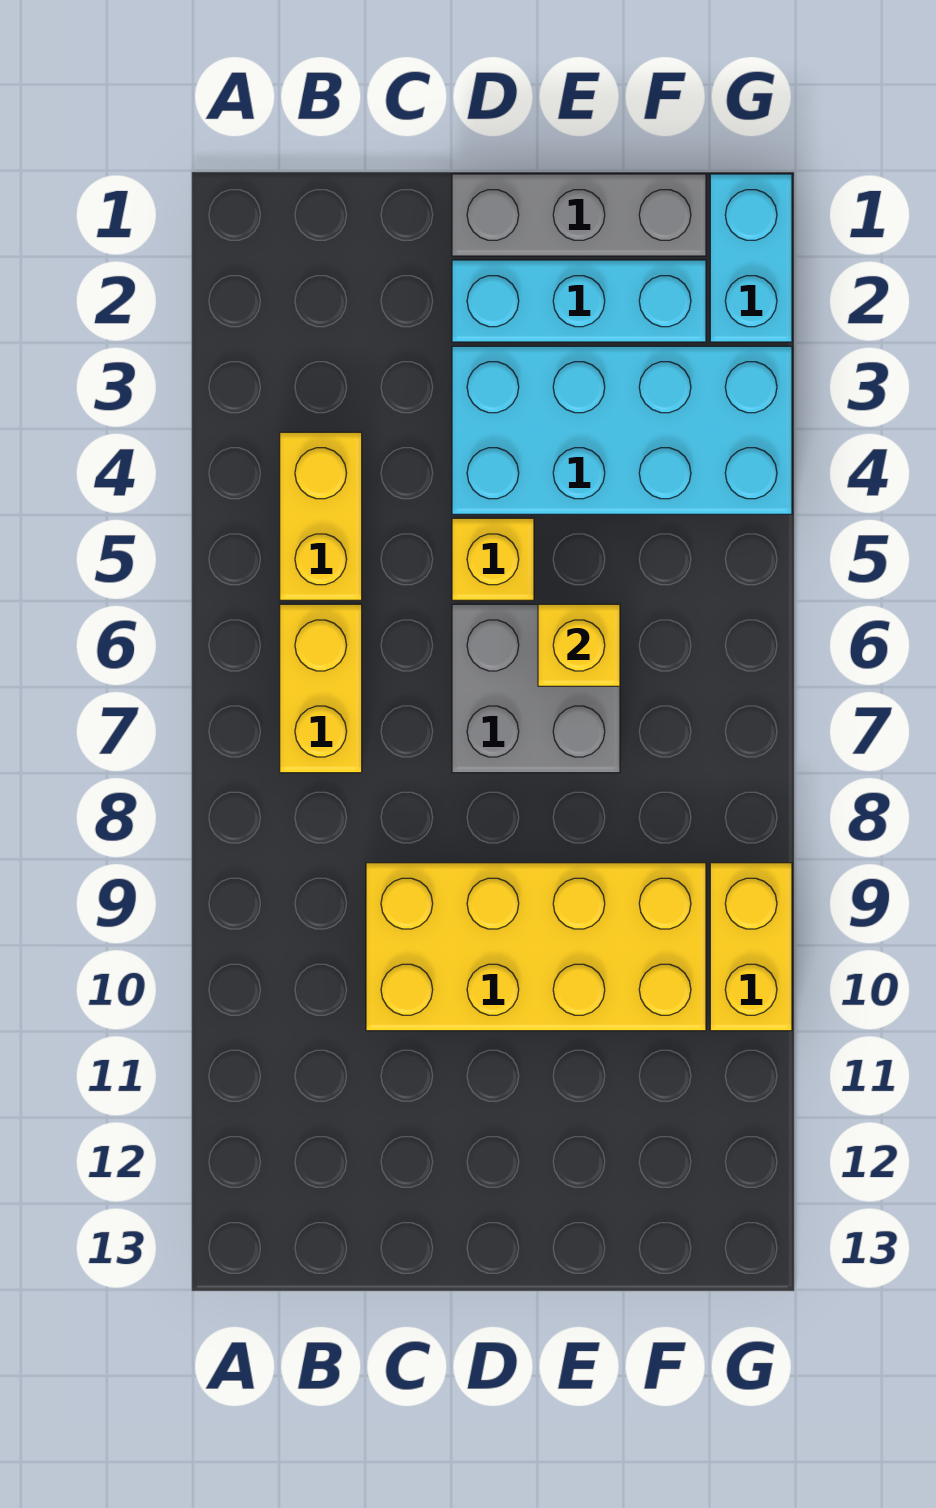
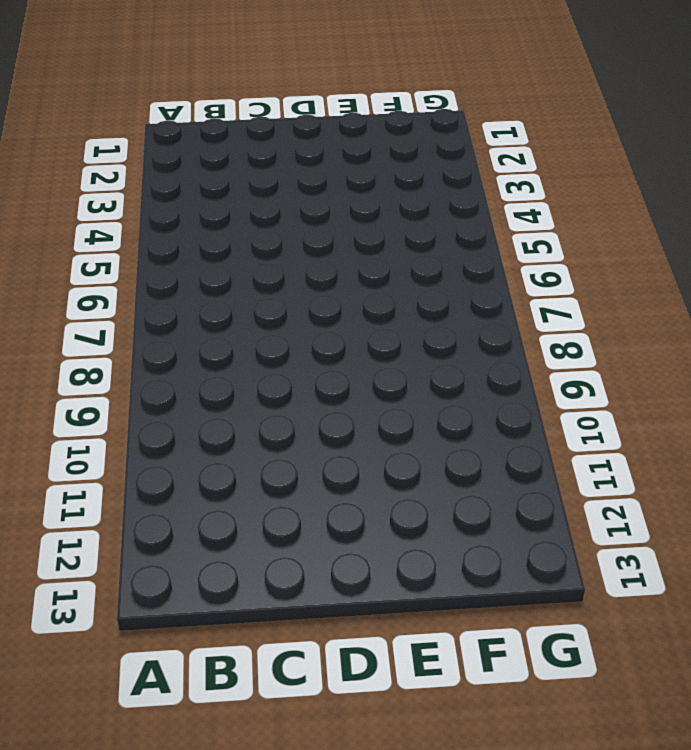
none -> yellow 1x2 brick [280,432,362,600]
none -> yellow 1x2 brick [280,604,362,773]

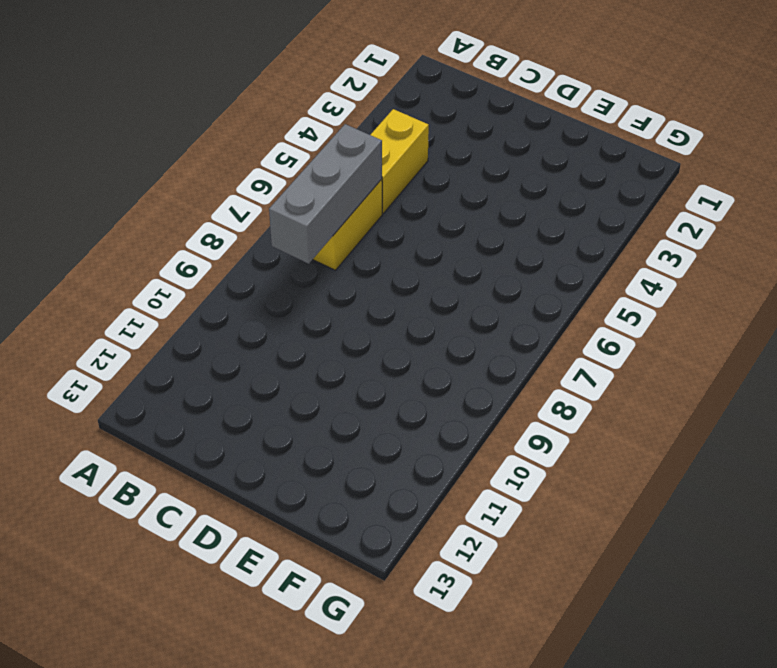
grey 1x3 brick [269,124,382,264] -> grey 1x3 brick turned to [452,174,706,256]
none -> yellow 2x4 brick [366,863,706,1031]
none -> cyan 1x3 brick [452,260,706,342]

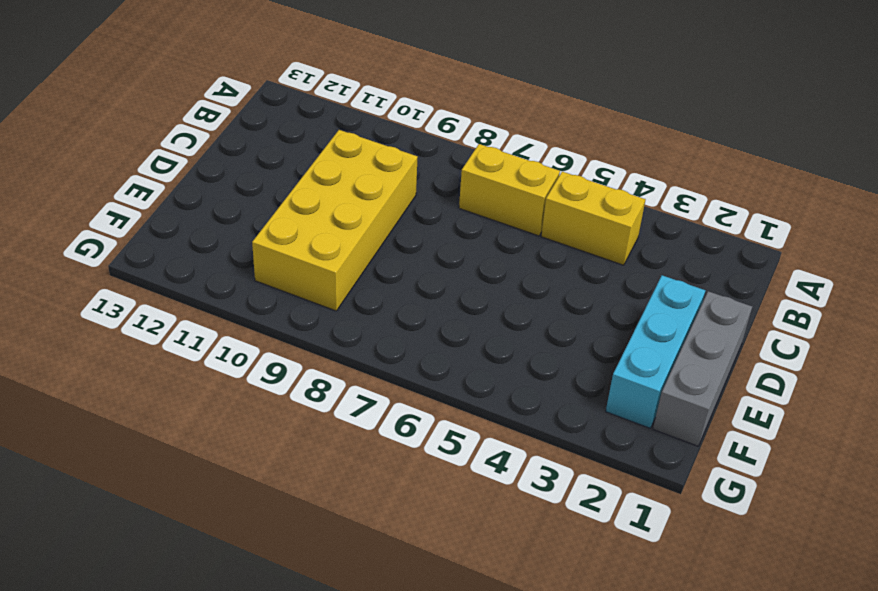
none -> cyan 2x4 brick [452,346,792,514]
none -> yellow 1x1 brick [452,518,534,600]

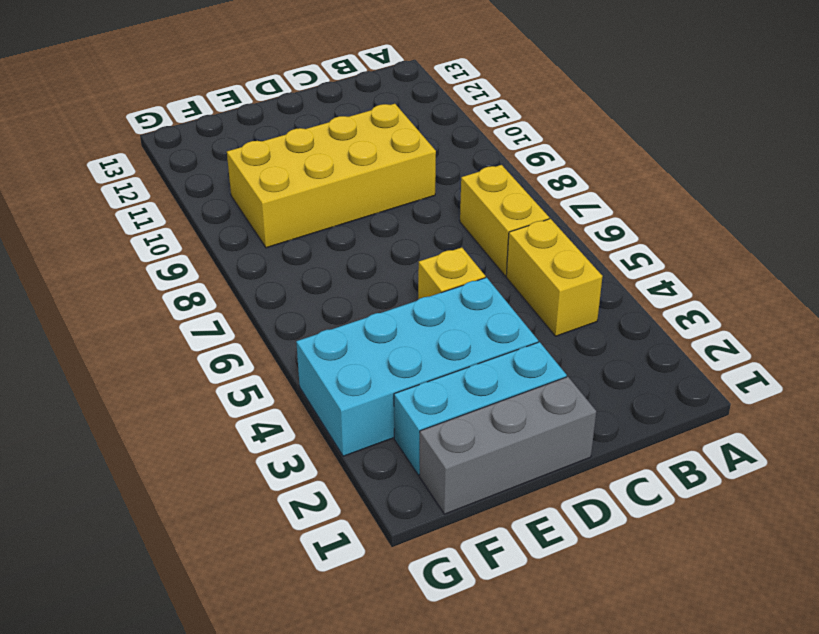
none -> grey 2x2 brick [452,604,620,773]
none -> cyan 1x2 brick [710,174,792,342]

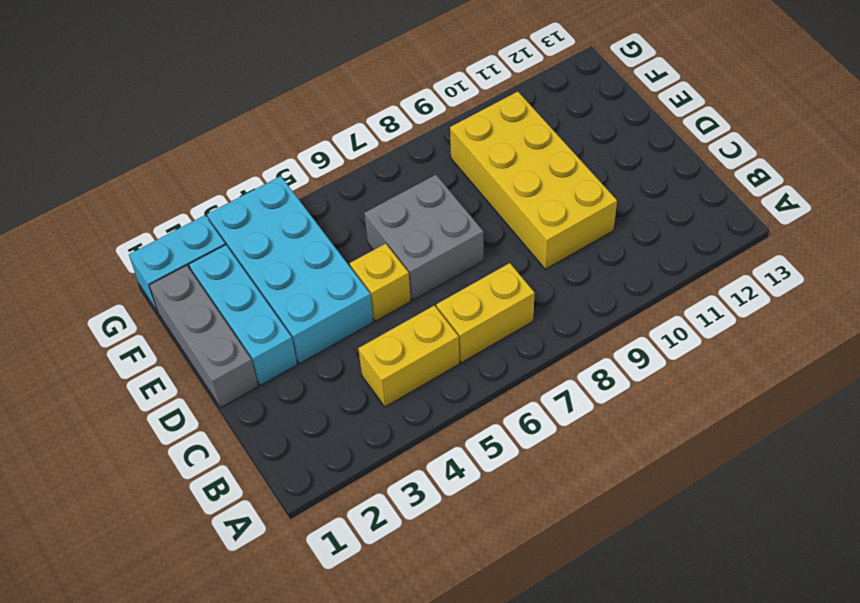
none -> yellow 1x2 brick [710,863,792,1031]
none -> yellow 1x1 brick [538,604,620,686]

